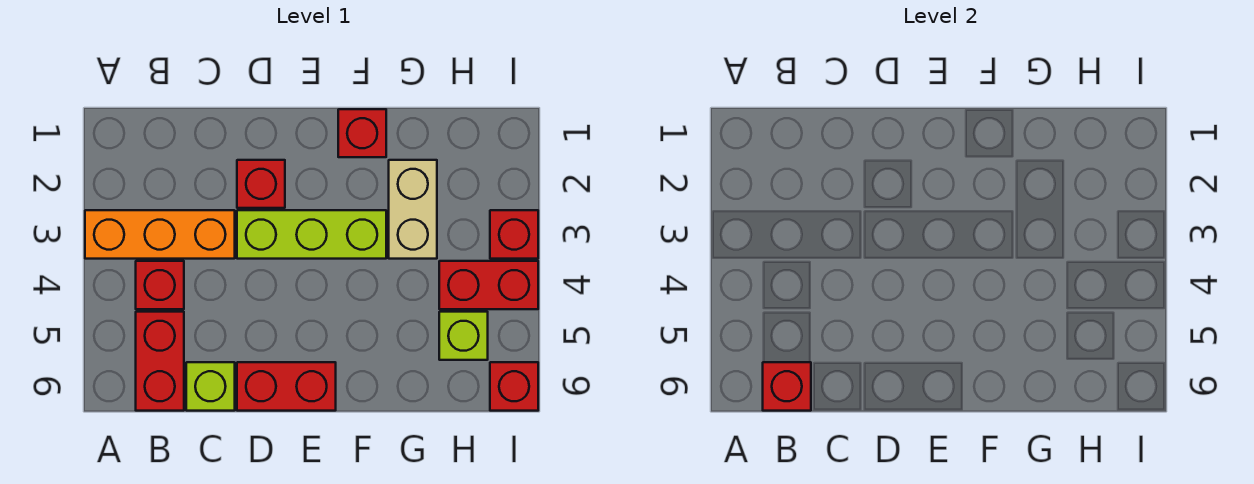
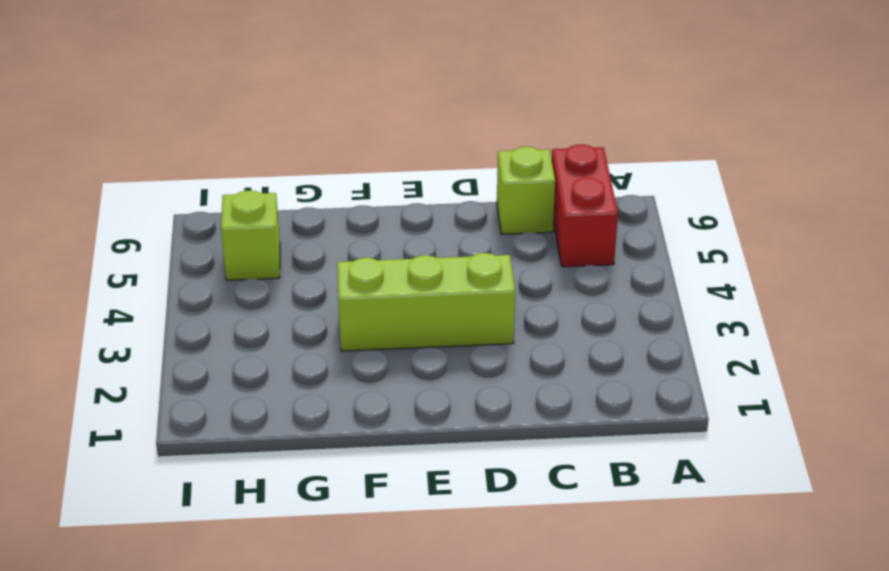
none -> orange 1x3 brick [85,210,235,259]
none -> red 1x1 brick [136,261,184,309]
none -> red 1x1 brick [237,160,285,208]

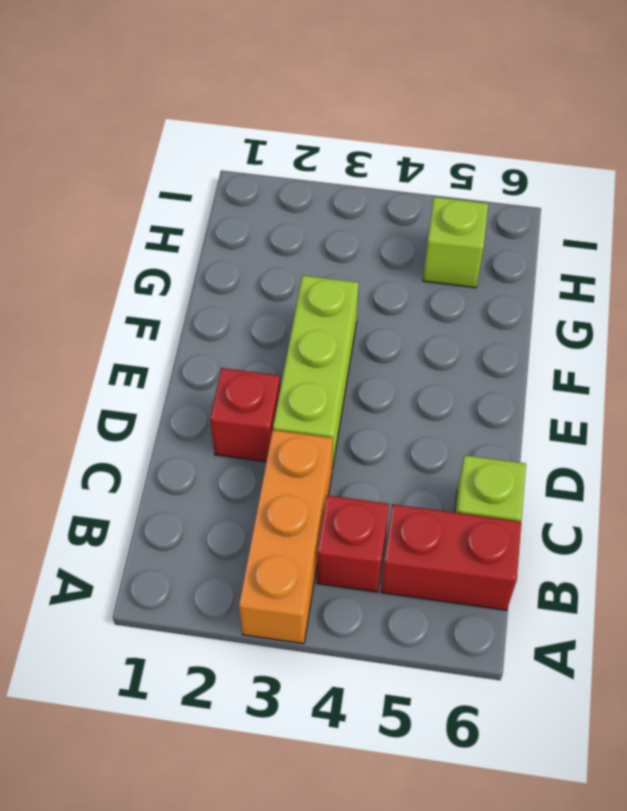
none -> red 1x2 brick [237,362,336,411]
none -> red 1x1 brick [338,109,386,157]
none -> tan 1x2 brick [389,160,437,259]

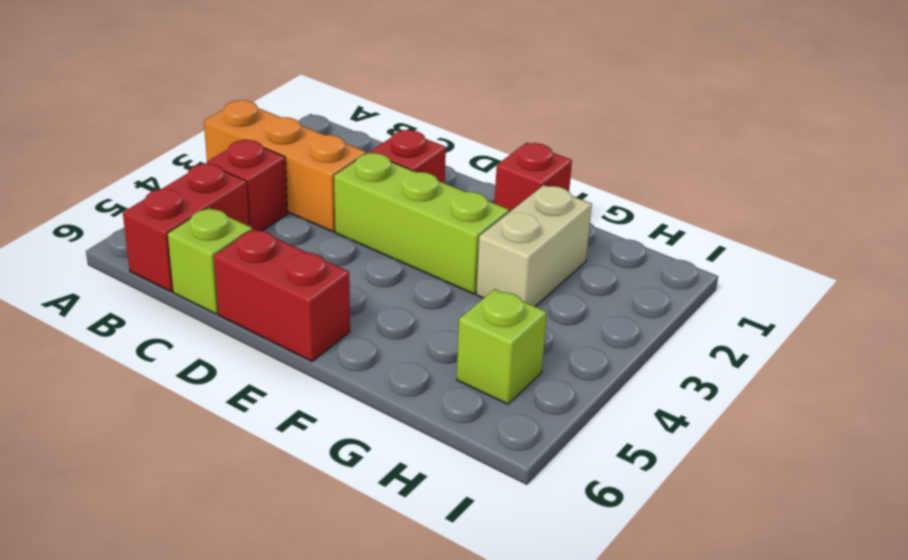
none -> red 1x2 brick [439,261,538,309]
none -> red 1x1 brick [490,210,538,259]
none -> red 1x1 brick [490,362,538,411]

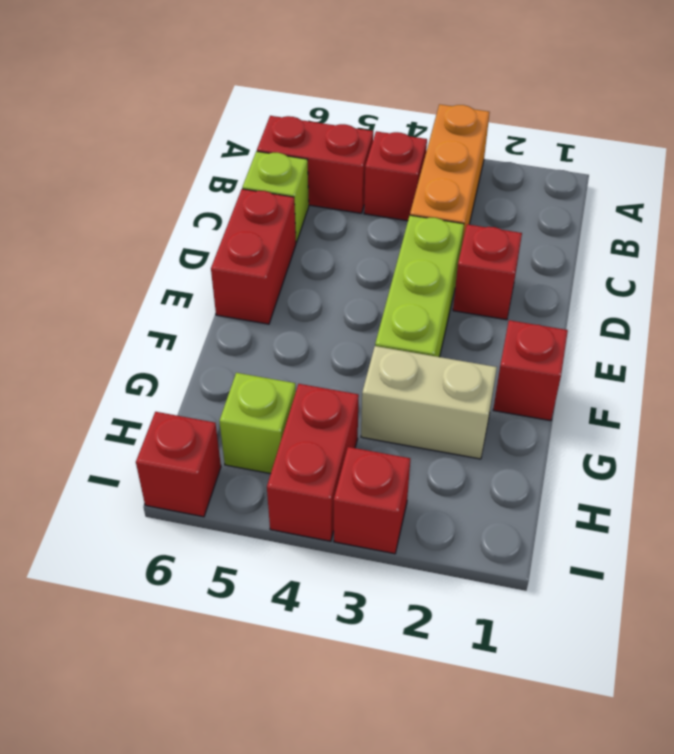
none -> red 1x1 brick [763,362,811,411]

